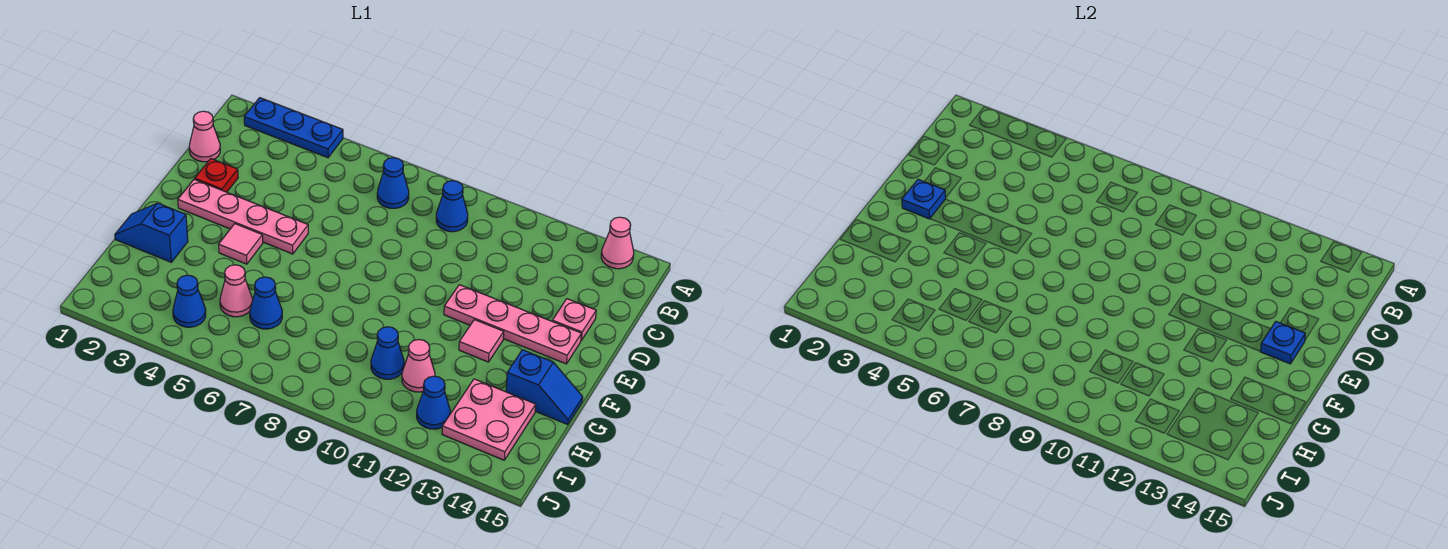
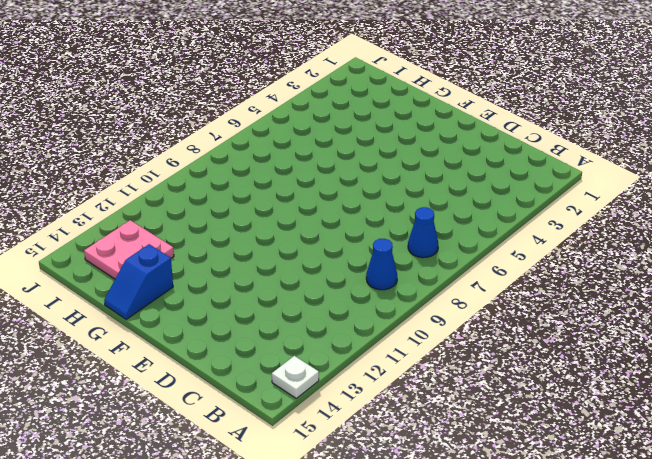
white 1x1 plate [272,356,319,398] -> pink 1x1 cone [601,217,634,269]
none -> blue 1x3 plate [244,98,343,158]
none -> pink 1x1 cone [189,111,220,162]
none -> red 1x1 plate [195,159,238,192]

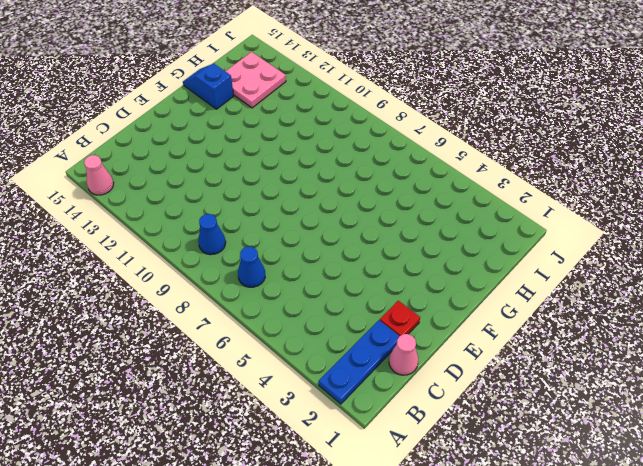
blue 1x3 plate [319,320,399,404] -> blue 1x3 plate turned to [244,98,343,158]
none -> pink 1x1 plate [552,299,596,340]
none -> pink 1x4 plate [178,179,308,254]
none -> pink 1x4 plate [444,285,581,364]

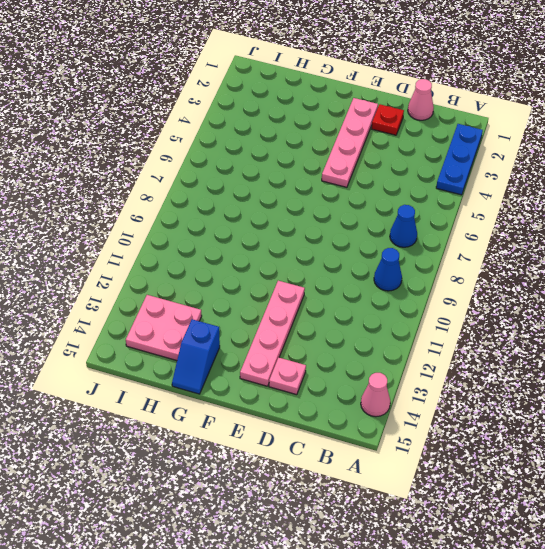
none -> pink 1x1 tile [219,224,263,264]
none -> pink 1x1 tile [459,320,504,362]
none -> blue 1x2 slope [115,203,188,262]

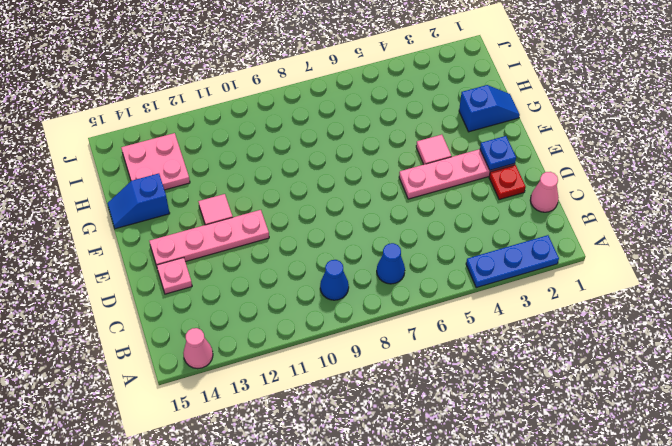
none -> pink 1x1 cone [220,265,253,317]
none -> blue 1x1 cone [250,277,282,329]
none -> blue 1x1 cone [371,327,404,379]

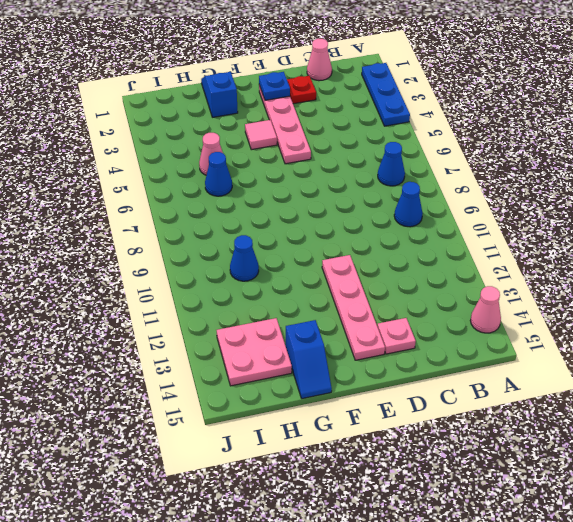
none -> pink 1x1 tile [459,320,504,362]
none -> pink 1x1 cone [402,339,435,392]
none -> blue 1x1 cone [173,275,206,327]

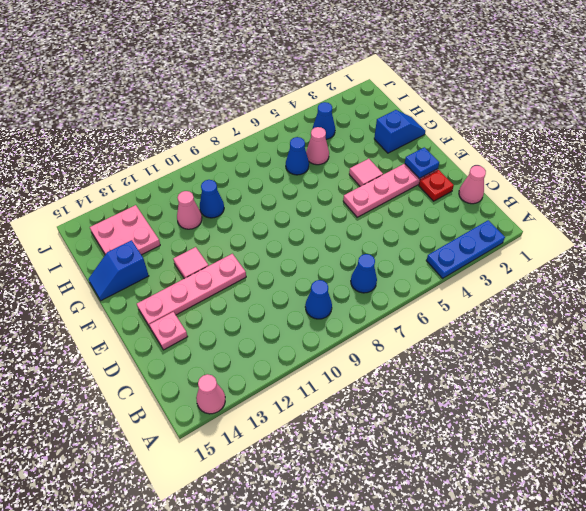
none -> blue 1x1 cone [417,376,450,429]
none -> blue 1x1 plate [1260,322,1305,364]

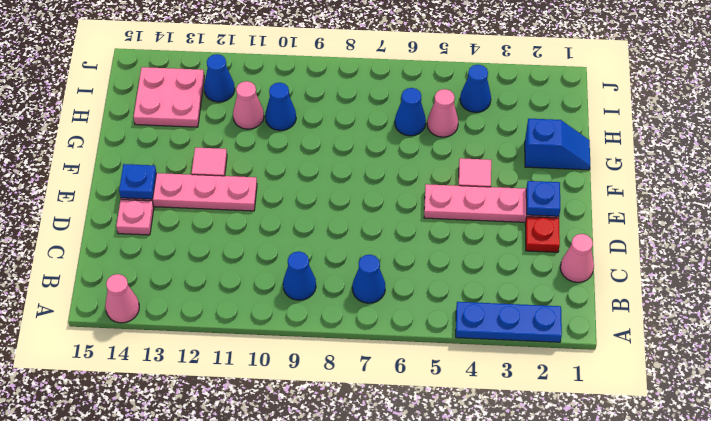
none -> blue 1x2 slope [506,350,583,424]

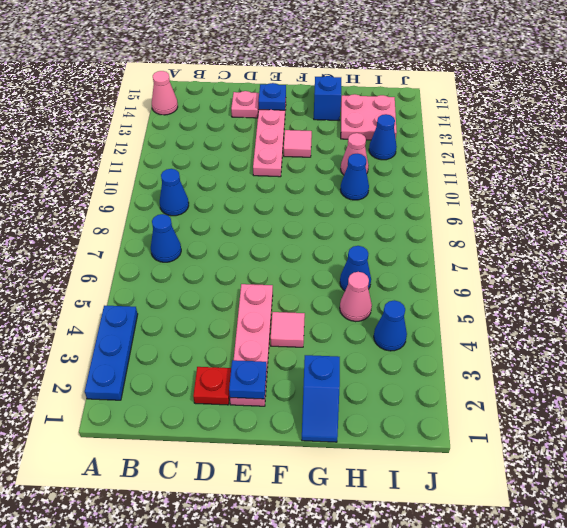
none -> pink 1x1 cone [189,111,220,162]

